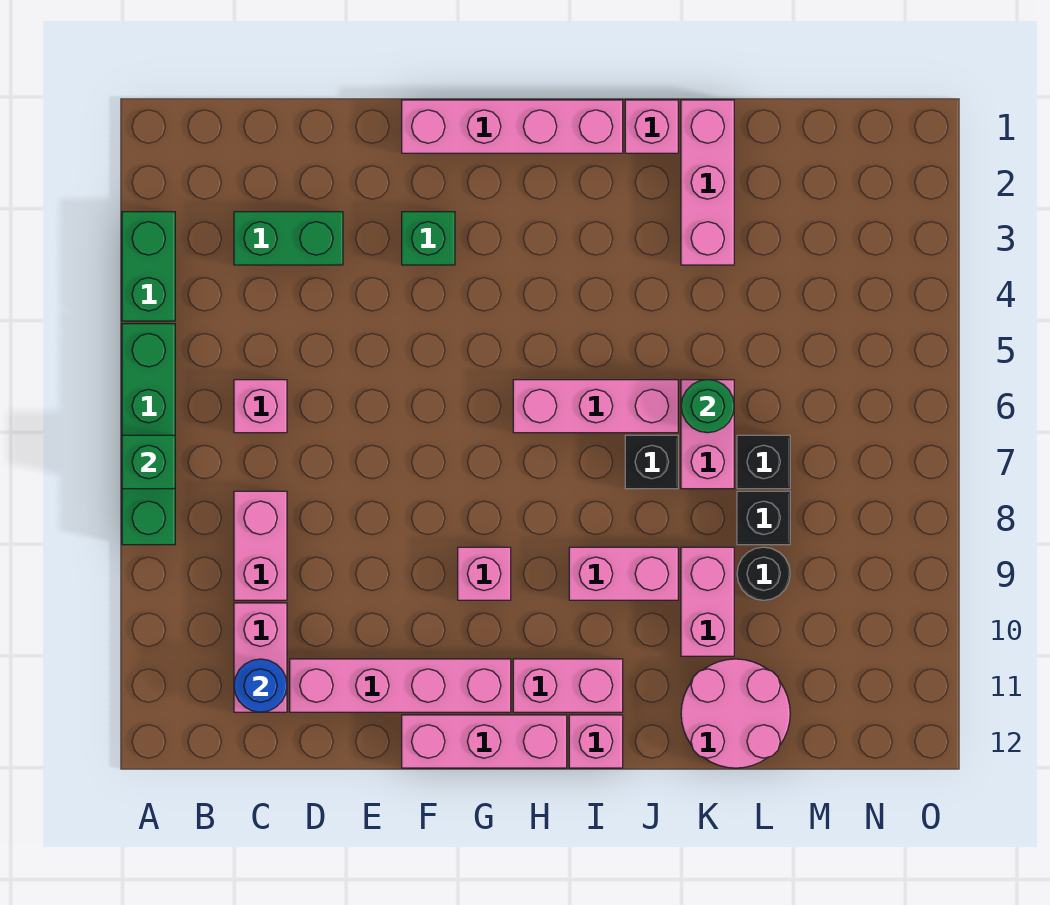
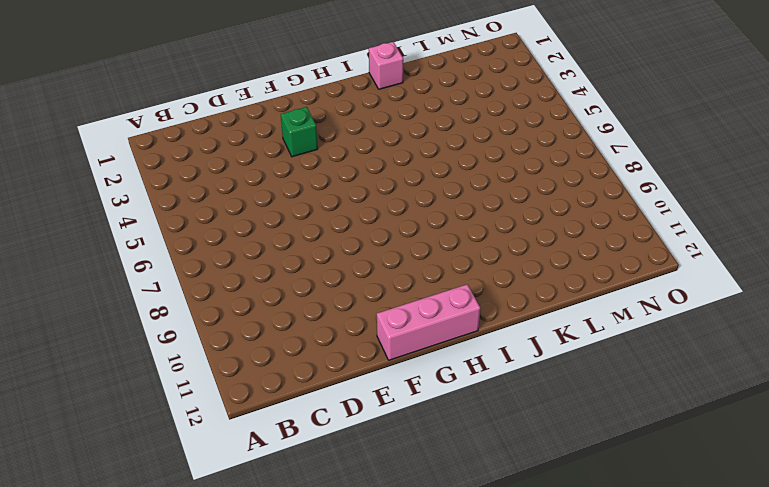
none -> green 1x2 brick [122,212,175,321]
none -> green 1x4 brick [122,324,175,545]
none -> green 1x2 brick [234,212,343,265]

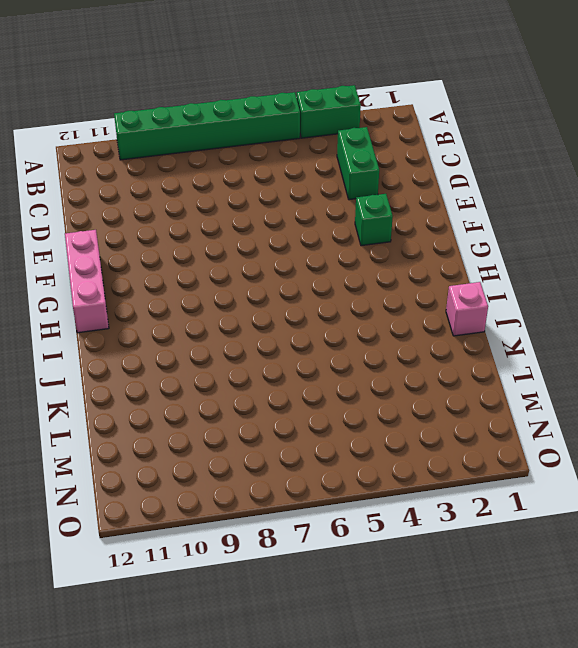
green 1x6 brick [114,92,300,160] -> green 1x4 brick [122,324,175,545]
none -> pink 1x1 brick [234,380,287,433]
none -> pink 1x2 brick [234,491,287,600]
none -> pink 1x2 brick [234,603,287,712]

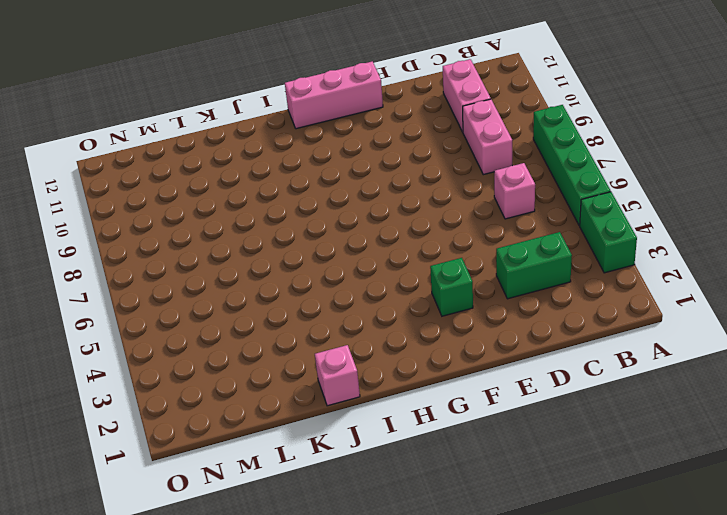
none -> pink 1x4 brick [290,659,511,712]
none -> pink 1x4 brick [402,100,623,153]
none -> pink 1x1 brick [458,547,511,600]

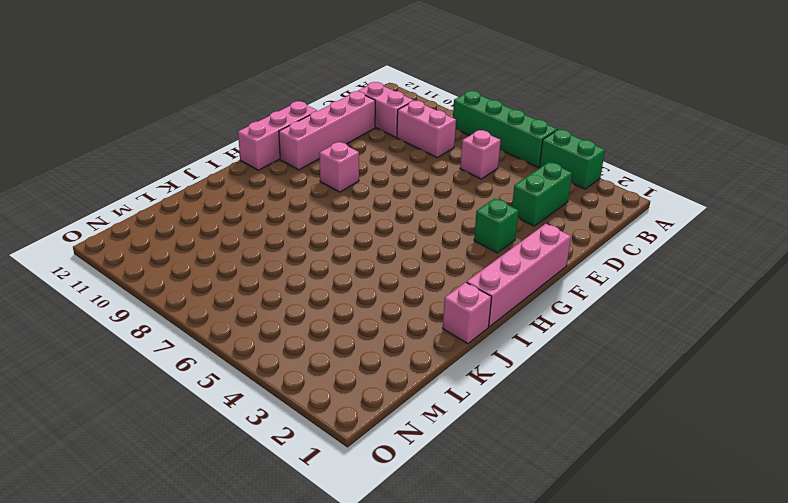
none -> pink 1x3 brick [513,380,678,433]
none -> pink 1x2 brick [513,659,623,712]
none -> pink 1x2 brick [569,547,678,600]

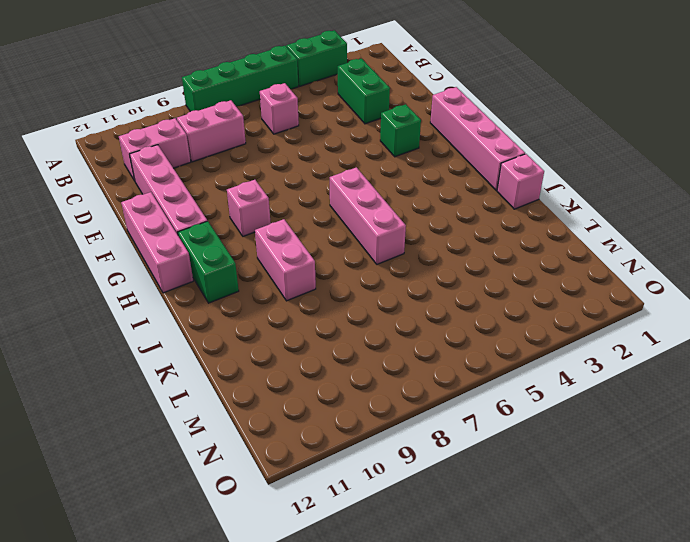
green 1x2 brick [178,221,239,303] -> pink 1x2 brick [513,659,623,712]
none -> pink 1x1 brick [569,715,623,768]
none -> black 1x1 brick [625,435,678,489]
none -> pink 1x3 brick [681,100,734,265]

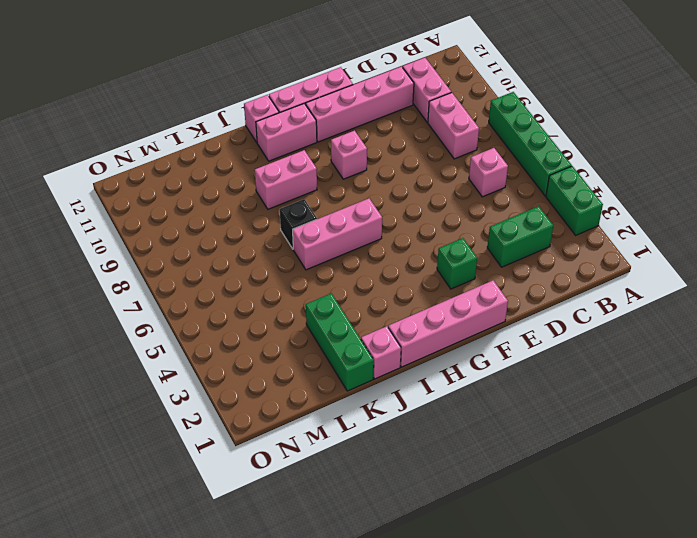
green 1x3 brick [306,293,374,391] -> pink 1x3 brick [681,100,734,265]
none -> pink 1x2 brick [681,380,734,489]
none -> pink 1x2 brick [681,547,734,656]
none -> pink 2x2 round brick [681,659,790,768]

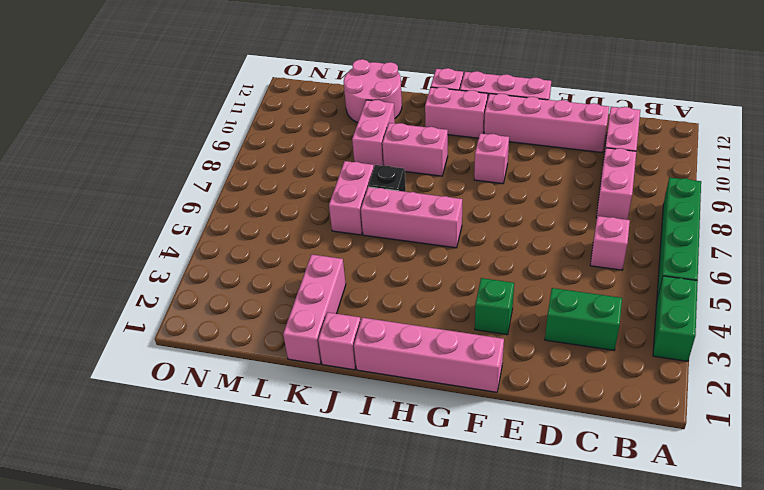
none -> black 1x1 brick [737,435,790,489]
none -> black 1x1 brick [737,491,790,545]
none -> black 1x1 round brick [737,547,790,600]

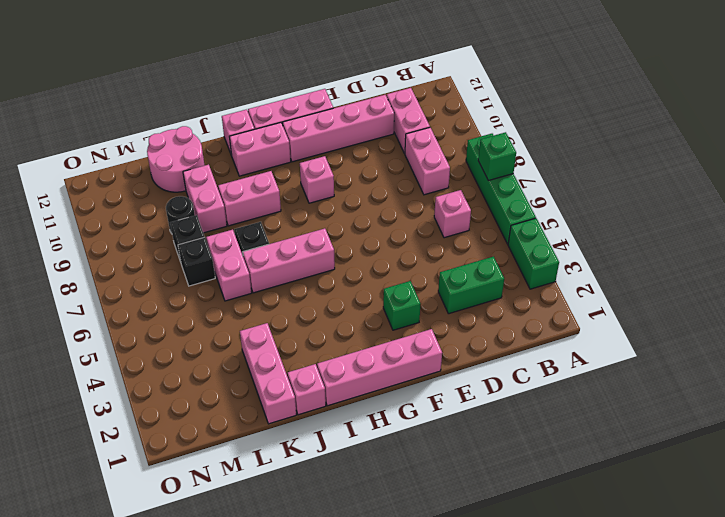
none -> blue 1x1 round brick [234,659,287,712]
none -> green 1x1 round brick [681,380,734,433]

